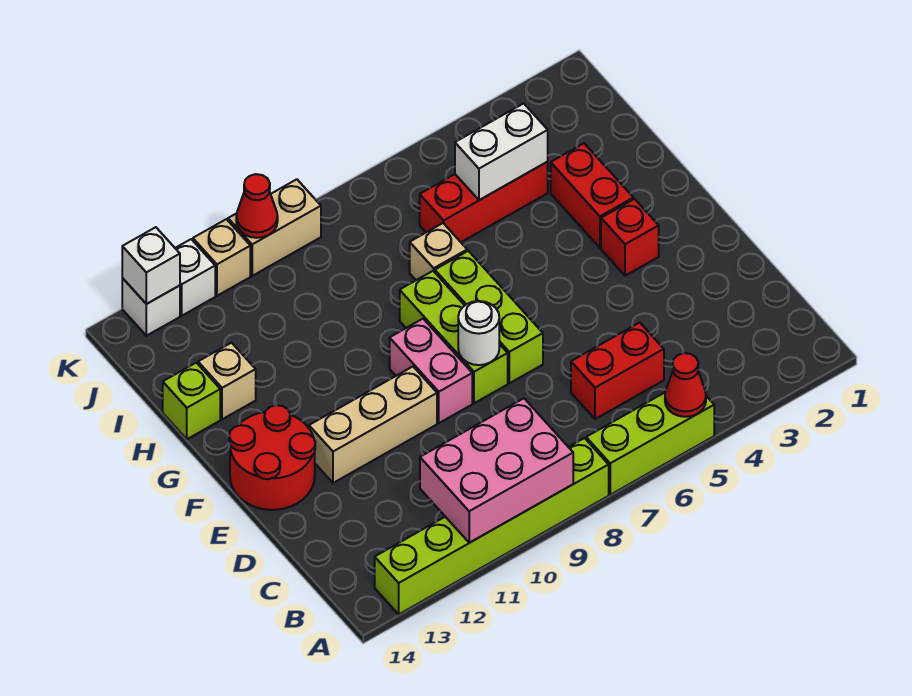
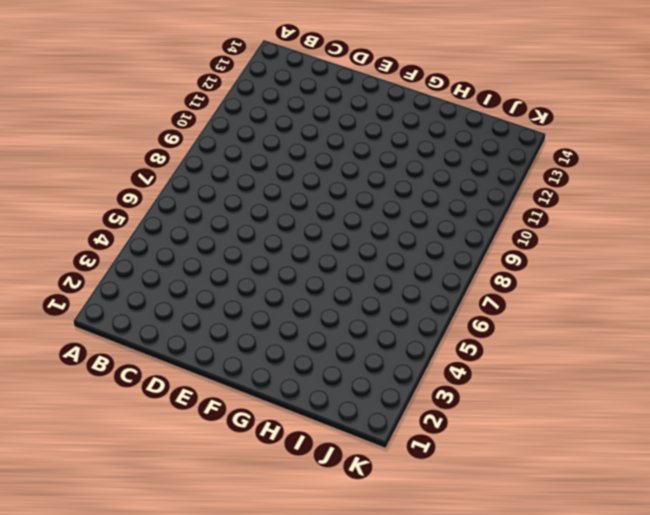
none -> lime 1x3 brick [586,393,714,495]
none -> lime 1x6 brick [375,438,609,614]
none -> red 1x2 brick [571,323,664,419]

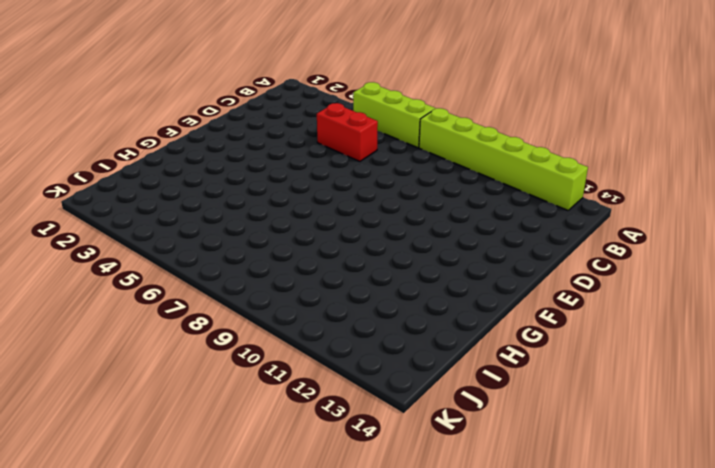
none -> lime 1x3 brick [435,251,543,383]
none -> lime 1x3 brick [400,271,508,403]
none -> pink 1x2 brick [390,319,472,423]

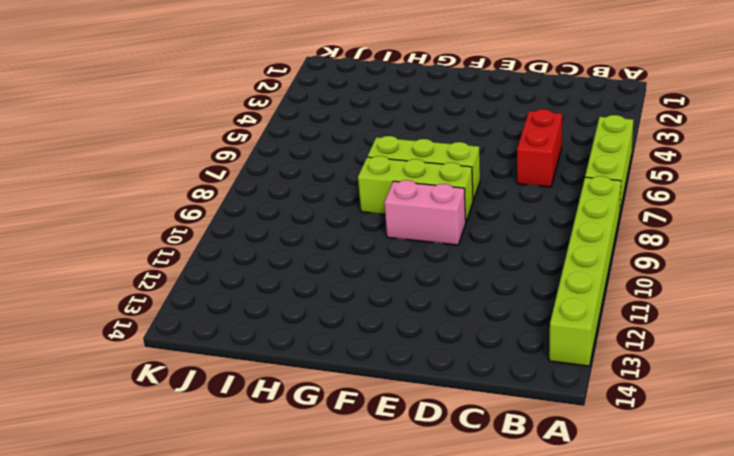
none -> tan 1x3 brick [309,367,437,483]
none -> red 2x2 round brick [229,405,315,510]
none -> red 1x1 brick [601,199,659,276]

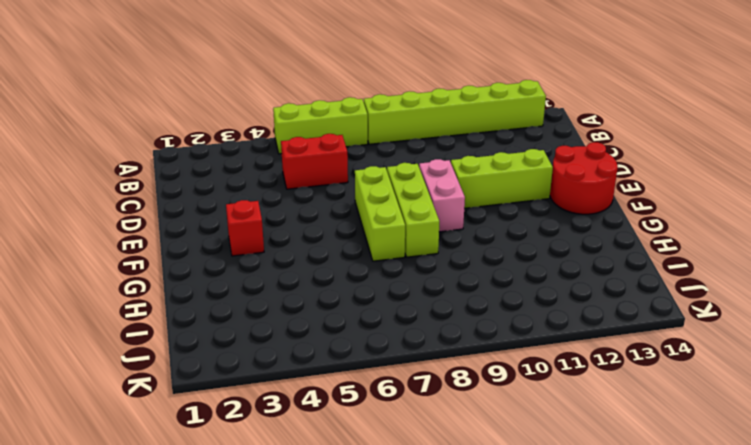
lime 1x3 brick [451,149,553,208] -> tan 1x3 brick [309,367,437,483]
none -> red 1x2 brick [551,143,633,248]
none -> tan 1x1 brick [410,223,467,280]
none -> tan 1x1 brick [198,343,256,419]

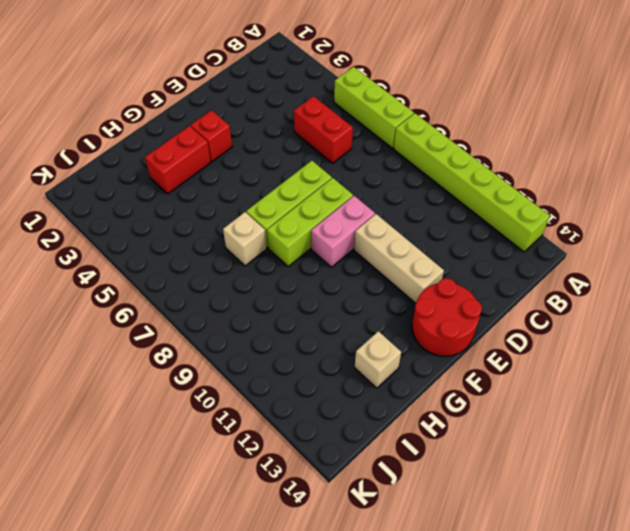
none -> lime 1x1 brick [163,363,220,439]
none -> red 1x3 brick [420,162,548,242]
none -> tan 1x2 brick [228,179,321,276]

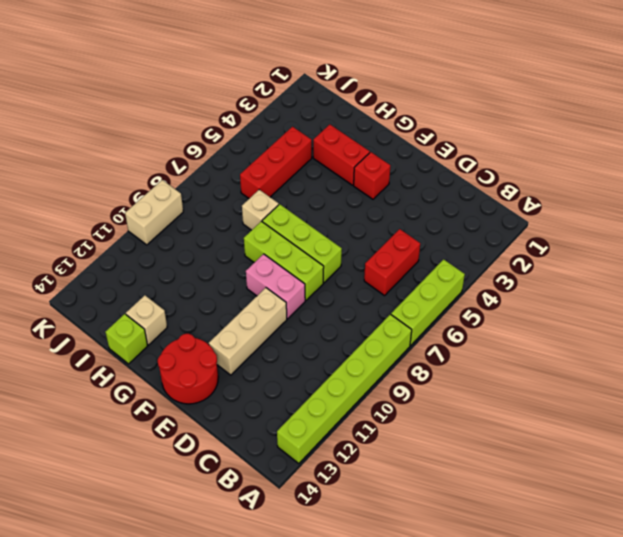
none -> tan 1x1 brick [193,219,250,296]
none -> white 1x1 brick [175,239,215,316]
none -> white 1x1 brick [122,278,180,336]

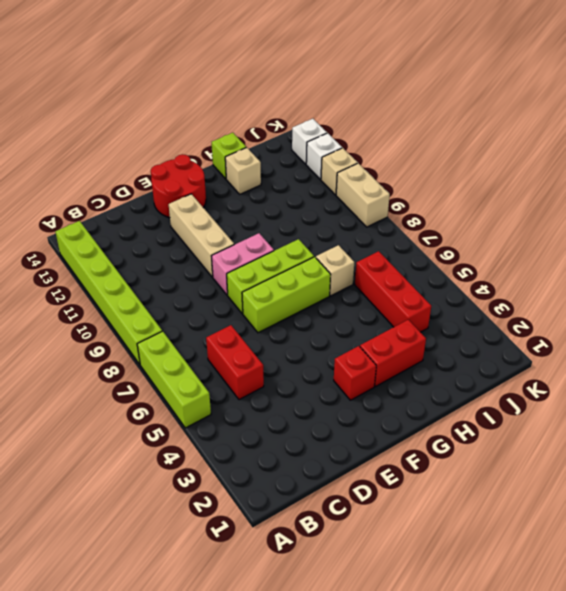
none -> red 1x1 cone [665,353,706,417]
none -> pink 2x3 brick [420,398,573,543]
none -> white 1x1 round brick [458,301,499,365]

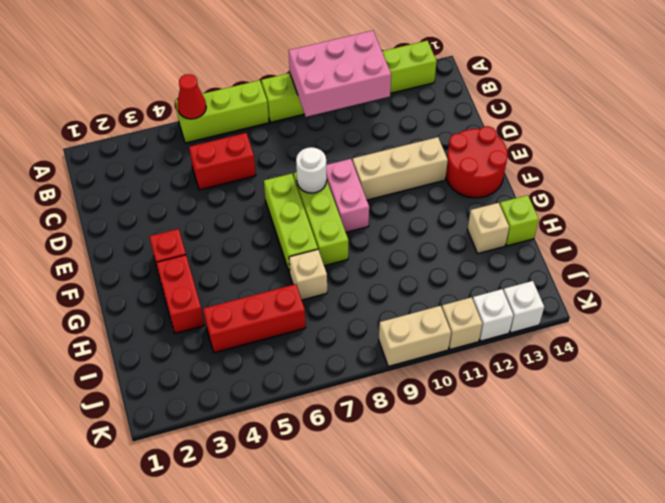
none -> white 1x2 brick [455,103,548,200]
none -> red 1x1 cone [236,174,278,238]
none -> white 1x1 brick [122,227,180,304]

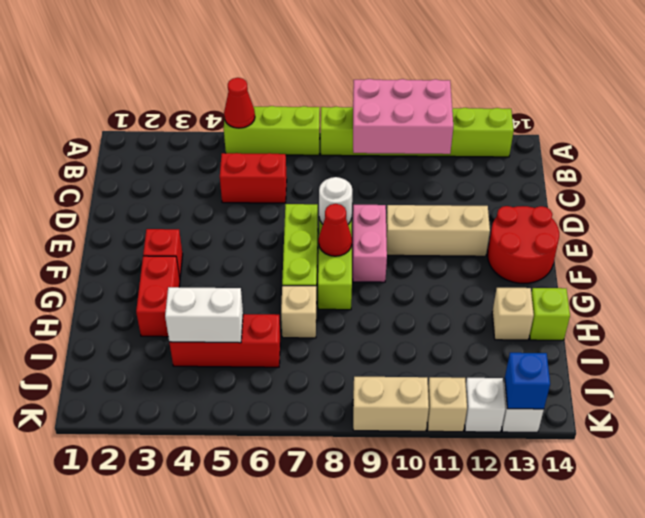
red 1x1 cone [319,204,352,256] -> red 1x1 cone moved to [236,174,278,238]
blue 1x1 brick [505,353,550,409] -> white 1x1 brick [122,227,180,304]

